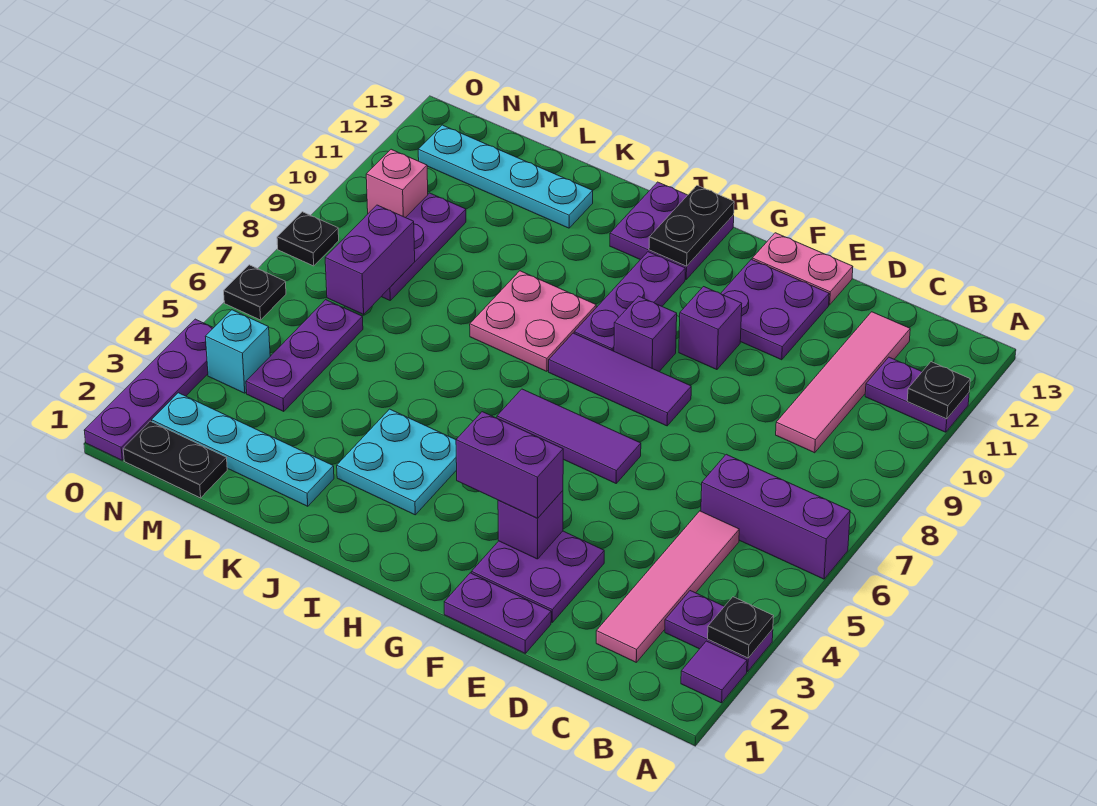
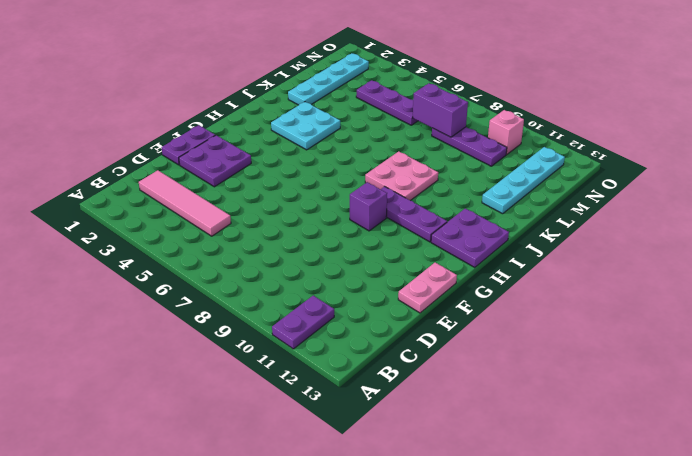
none -> purple 1x1 tile [681,641,747,703]
none -> purple 1x2 plate [665,591,773,671]
none -> purple 1x3 brick [701,454,850,579]
none -> pink 1x4 tile [776,312,910,453]

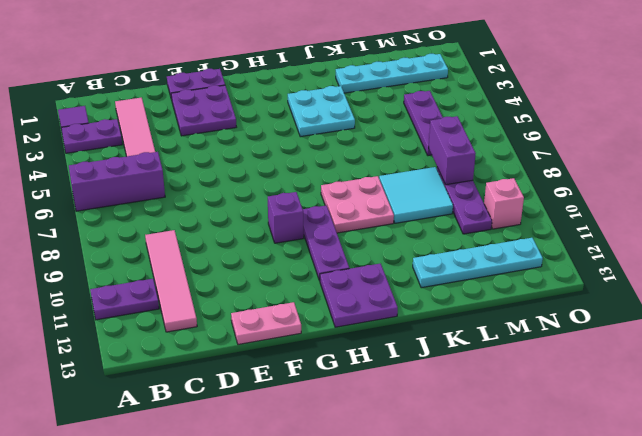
cyan 2x2 tile [379,167,453,223] -> none
none -> purple 2x2 plate [721,259,829,360]
none -> purple 1x3 tile [497,389,641,483]
none -> purple 1x3 tile [549,333,691,426]
none -> purple 1x1 brick [679,287,742,370]

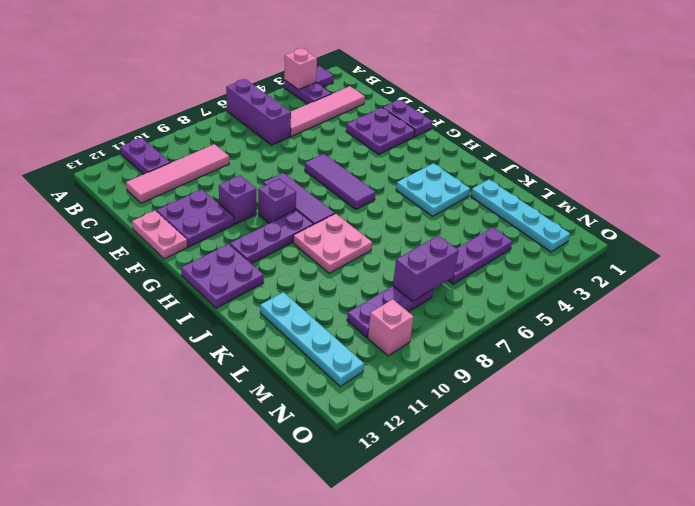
pink 1x1 brick [284,48,317,90] -> black 1x1 plate [708,597,773,658]
none -> black 1x2 plate [123,421,227,498]
none -> cyan 1x1 brick [205,310,270,393]
none -> purple 1x4 plate [84,319,213,460]
none -> black 1x1 plate [224,265,286,320]

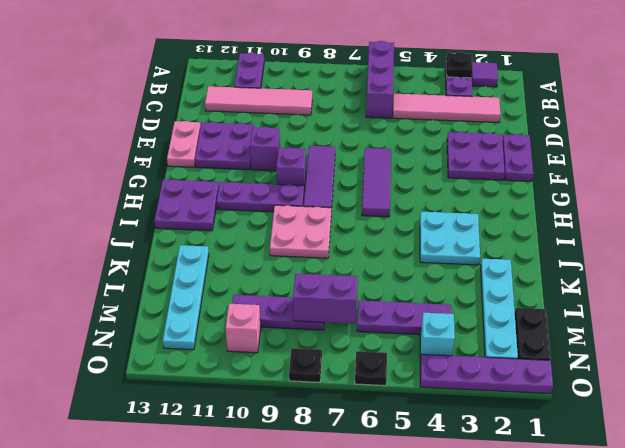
none -> black 1x1 plate [907,362,970,419]
none -> purple 1x1 brick [498,491,563,559]
none -> black 1x2 plate [649,186,734,266]
none -> purple 1x2 brick [456,412,563,518]

